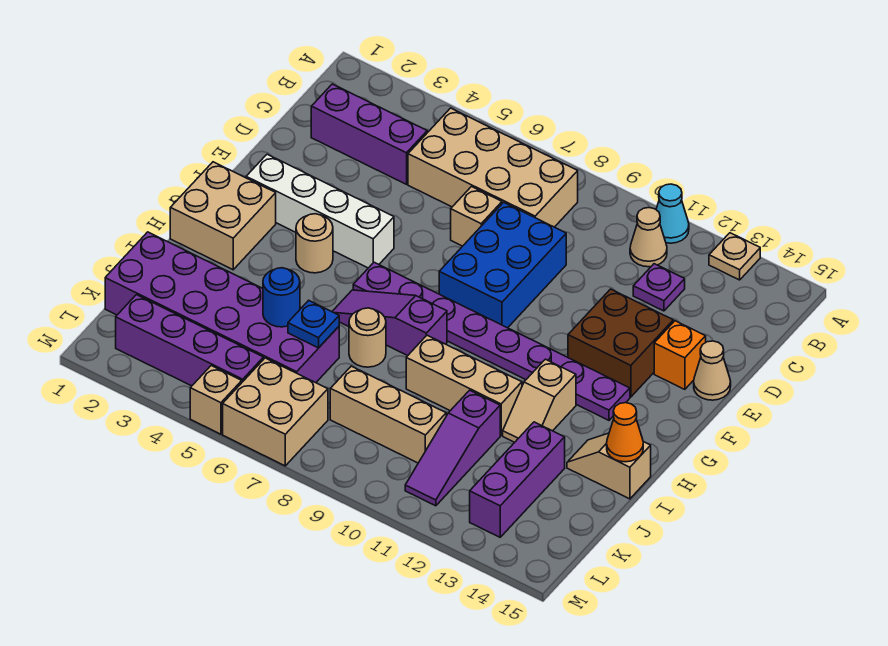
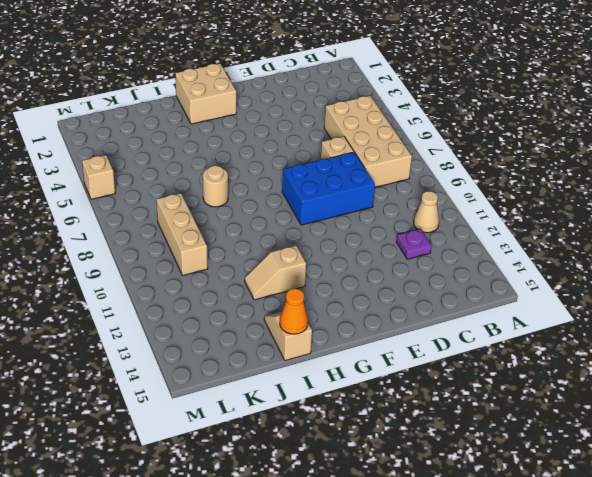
none -> cyan 1x1 cone [656,184,689,243]
none -> tan 1x1 plate [709,233,760,280]
none -> purple 1x3 brick [311,84,427,184]
none -> brown 2x2 brick [568,289,673,397]

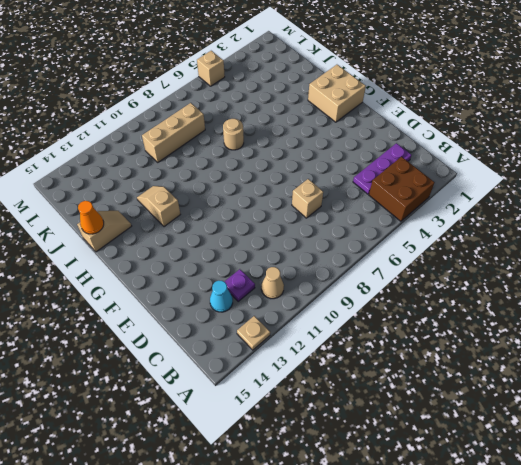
brown 2x2 brick [369,157,435,221] -> brown 2x2 brick moved to [568,289,673,397]
purple 1x3 plate [353,143,411,194] -> purple 1x3 brick [311,84,427,184]
cyan 1x1 cone [210,280,233,312] -> cyan 1x1 cone moved to [656,184,689,243]
none -> tan 2x4 brick [408,108,578,227]
none -> blue 2x3 brick [439,202,566,328]
none -> orange 1x1 brick [654,321,706,389]
none -> tan 1x1 cone [694,341,731,400]

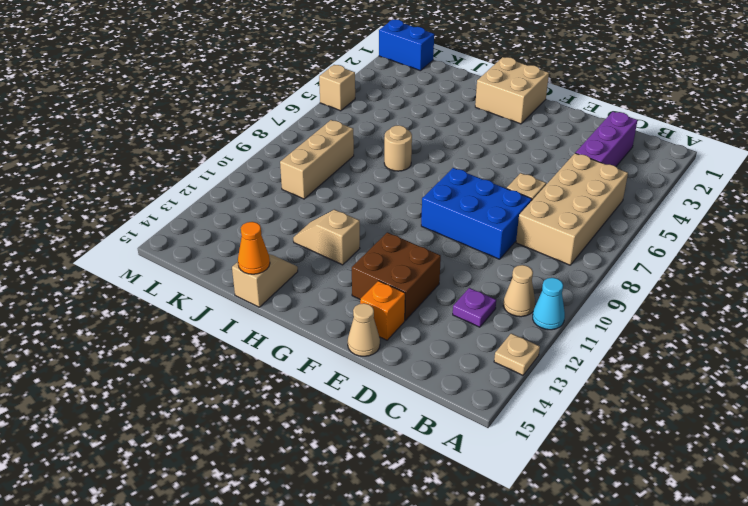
blue 1x2 brick [379,19,434,71] -> none
none -> white 1x4 brick [246,154,394,268]
none -> tan 1x1 round brick [296,214,333,273]
none -> purple 1x8 plate [353,262,630,420]
none -> purple 1x3 slope [332,290,447,356]

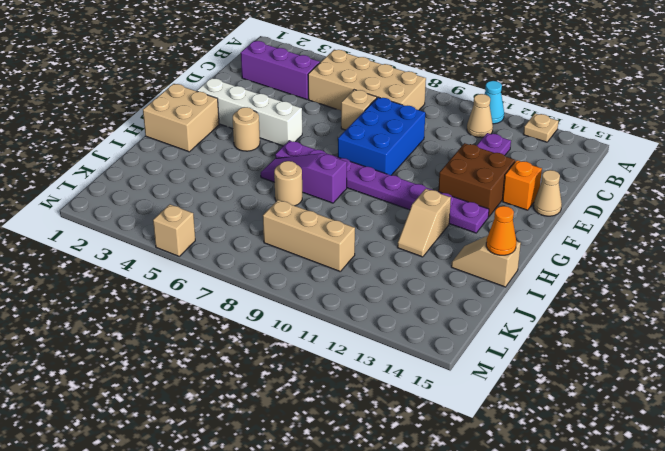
none -> tan 1x3 brick [406,335,522,435]
none -> purple 2x6 brick [105,232,339,383]
none -> purple 1x3 slope [405,390,500,506]
none -> purple 1x3 brick [470,422,565,537]

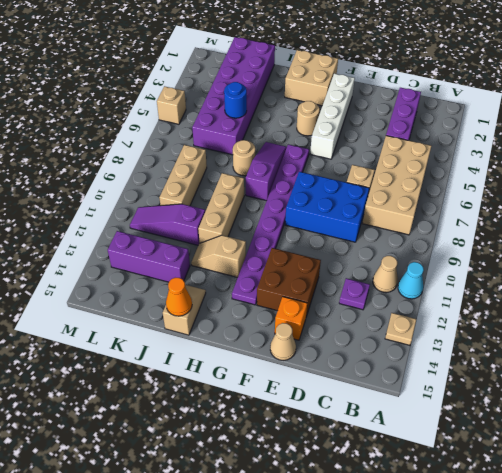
none -> purple 1x4 brick [116,295,264,386]
none -> tan 2x2 brick [223,358,328,466]
none -> blue 1x1 plate [288,300,339,348]

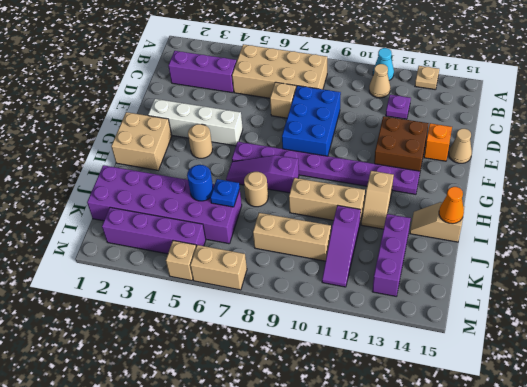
tan 1x2 brick [190,245,247,290] -> tan 2x2 brick [223,358,328,466]

